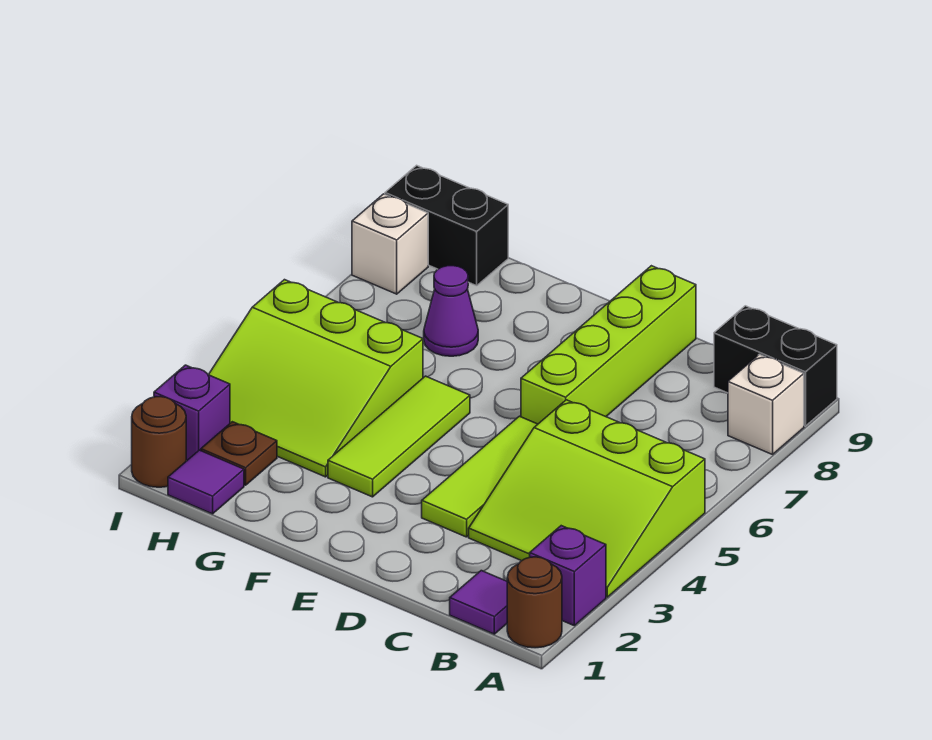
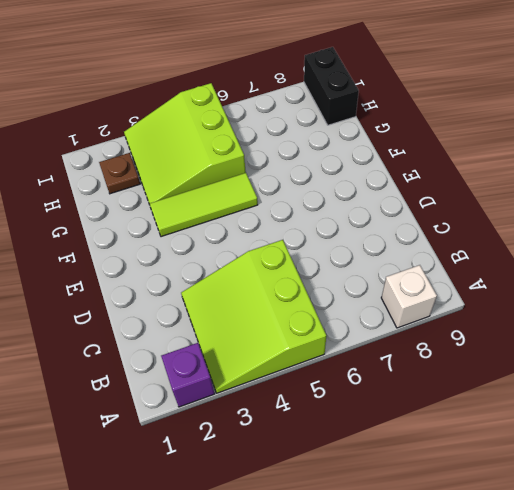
none -> brown 1x1 round brick [507,557,562,648]
none -> black 1x2 brick [714,306,837,426]
none -> purple 1x1 tile [450,571,507,634]

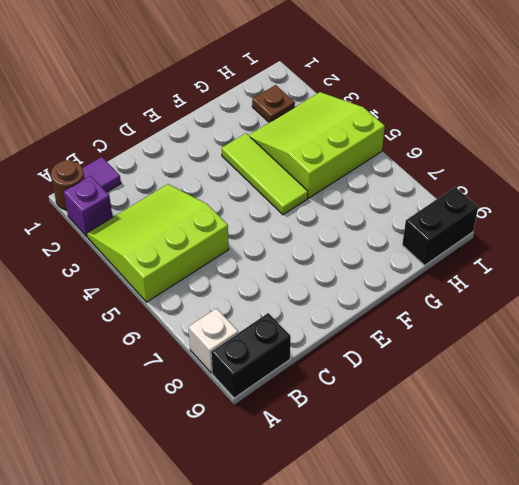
none -> lime 1x3 tile [422,416,538,537]
none -> lime 1x4 brick [521,266,696,424]
none -> purple 1x1 cone [424,266,478,356]

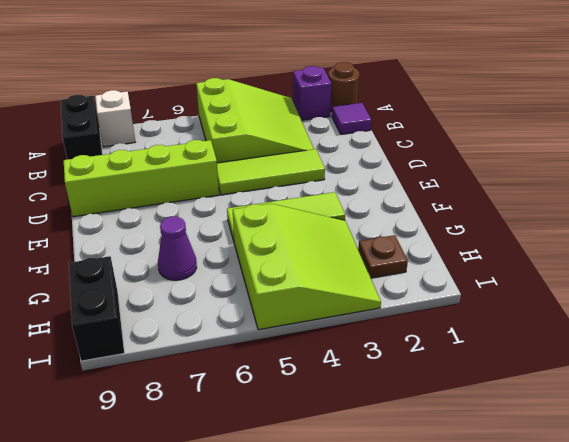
none -> purple 1x1 tile [168,450,244,514]
none -> brown 1x1 round brick [132,397,186,487]
none -> purple 1x1 brick [154,365,230,460]

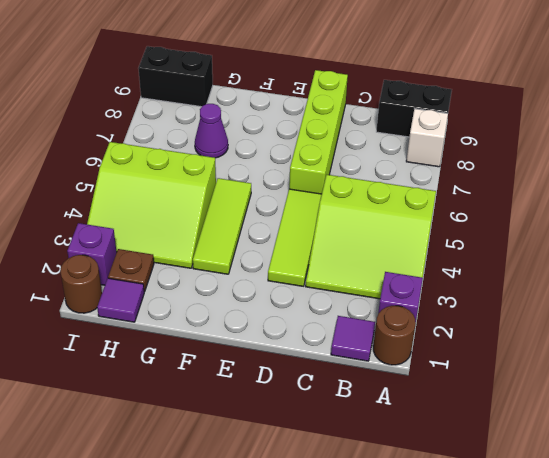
none -> white 1x1 brick [352,194,428,294]

